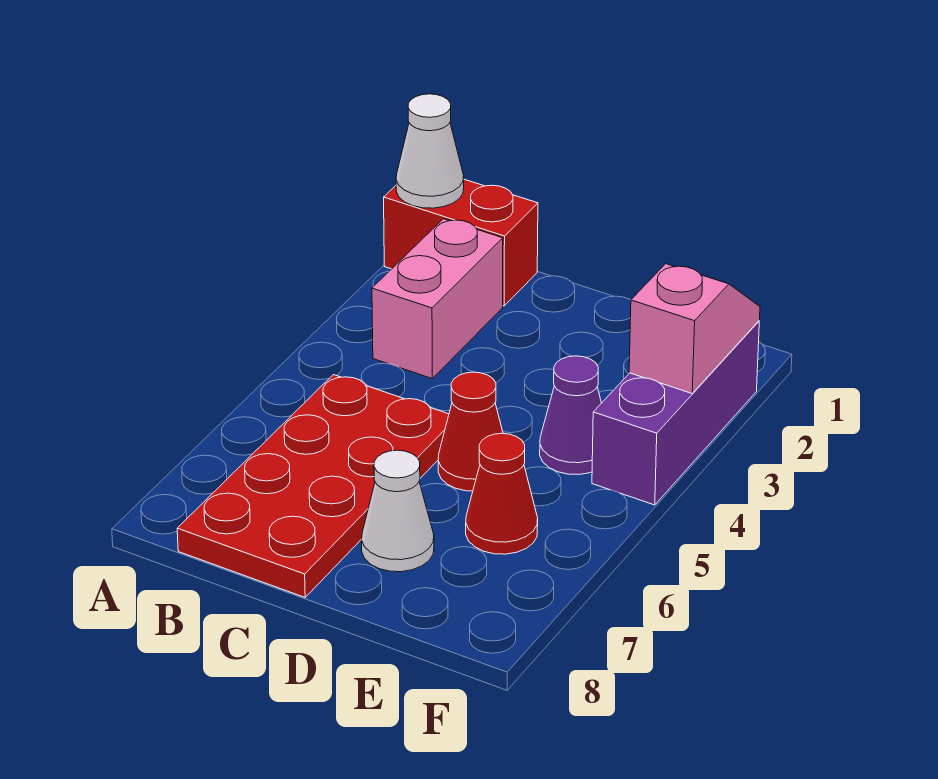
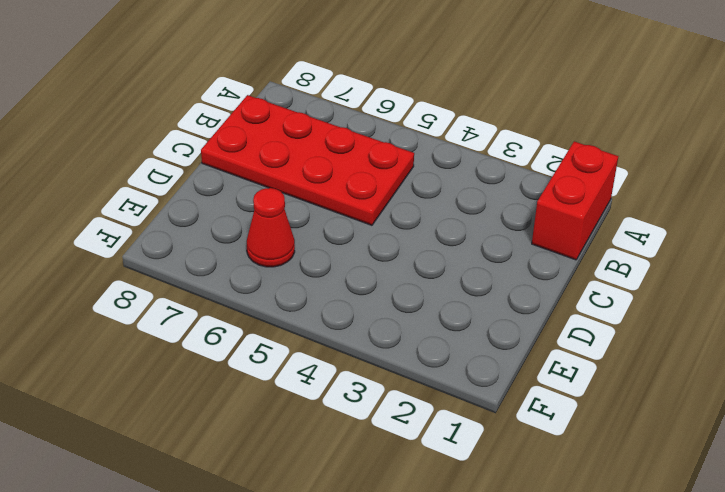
none -> pink 1x2 brick [372,219,503,378]
none -> red 1x1 cone [438,372,503,491]

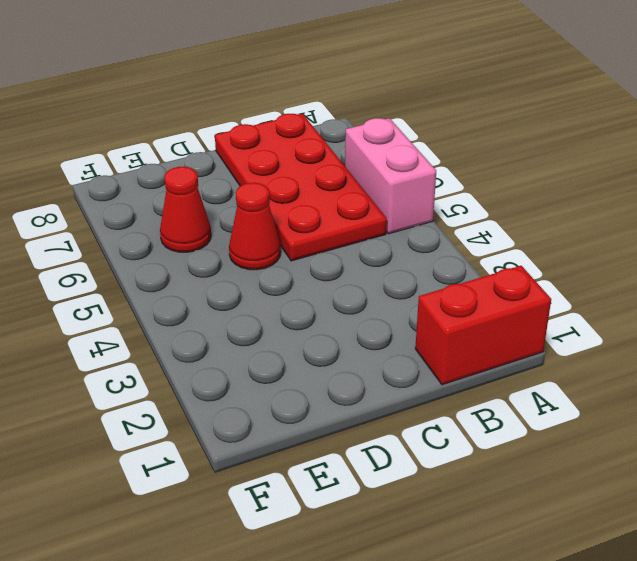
pink 1x2 brick [345,118,436,234] -> pink 1x2 brick moved to [372,219,503,378]
none -> white 1x1 cone [362,450,434,572]
none -> purple 1x1 cone [540,356,601,475]

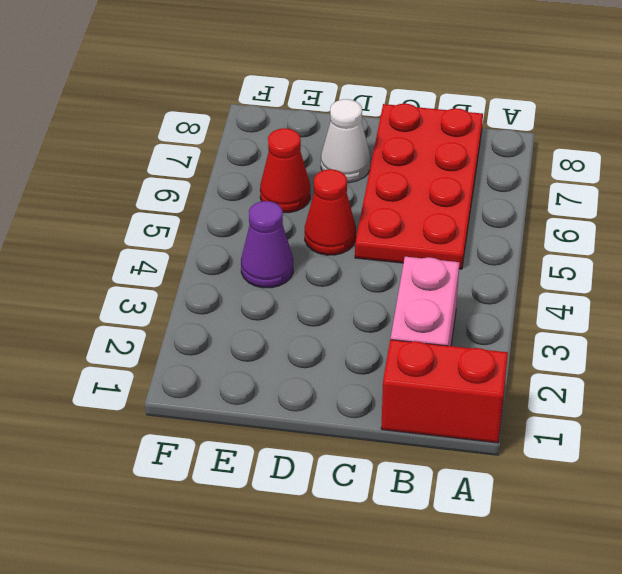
none -> purple 1x3 brick [592,321,759,505]
none -> white 1x1 cone [396,94,464,208]

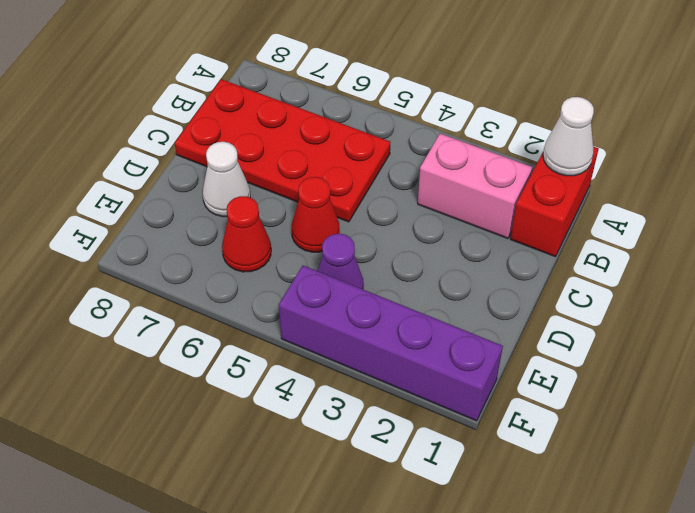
purple 1x4 brick [279,266,503,421] -> purple 1x3 brick [592,321,759,505]
none -> pink 1x2 slope [629,264,760,393]

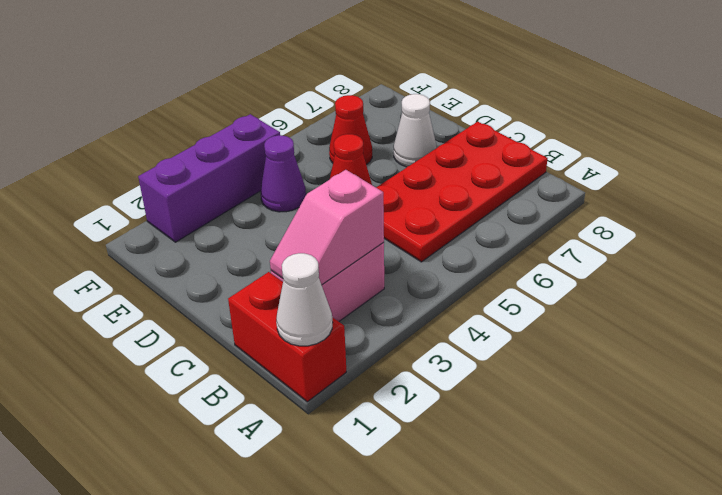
pink 1x2 slope [270,170,384,285] -> pink 1x2 slope moved to [629,264,760,393]

